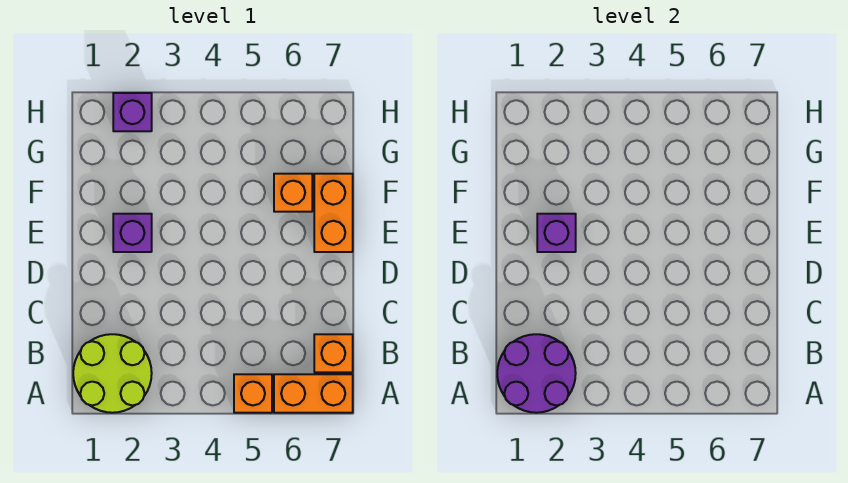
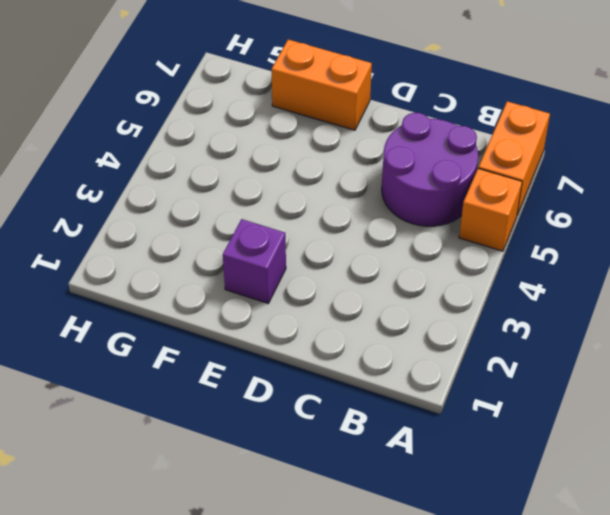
purple 2x2 round brick [382,113,478,226] -> purple 2x2 round brick moved to [497,334,576,413]
none -> lime 2x2 round brick [73,334,152,413]
none -> orange 1x1 brick [314,334,353,372]

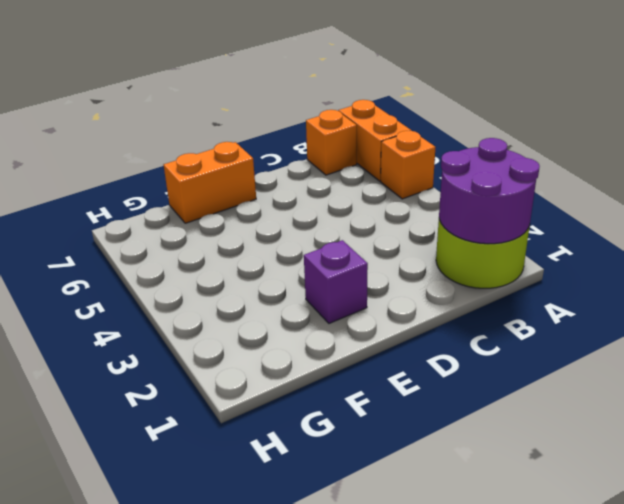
none -> orange 1x1 brick [274,174,312,212]
none -> purple 1x1 brick [113,93,152,131]

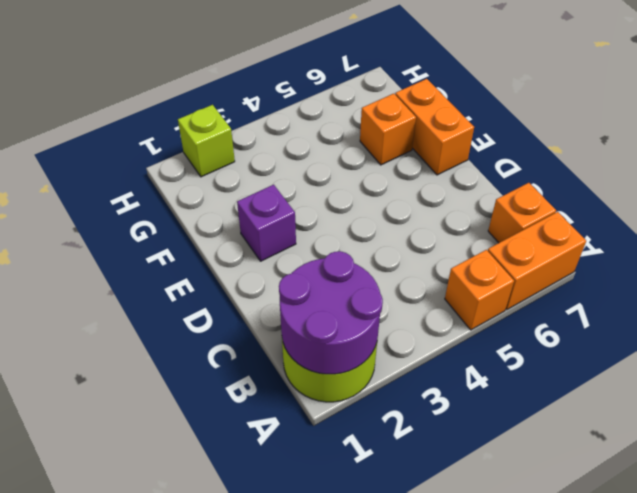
lime 1x1 brick [178,105,235,177] -> purple 1x1 brick [113,93,152,131]
none -> purple 1x1 brick [537,214,576,252]

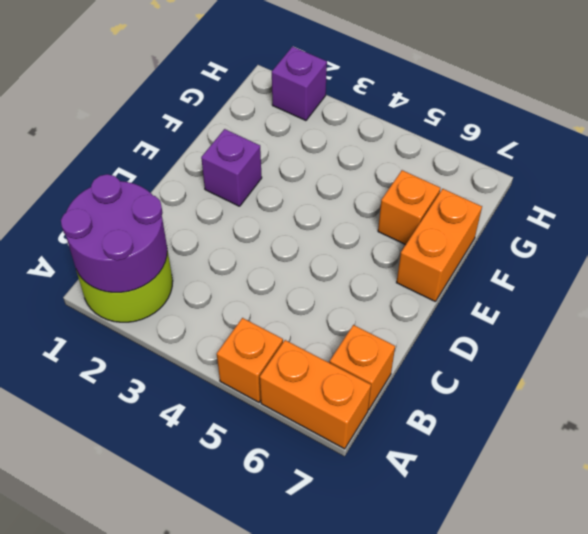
none -> purple 1x1 brick [537,214,576,252]

